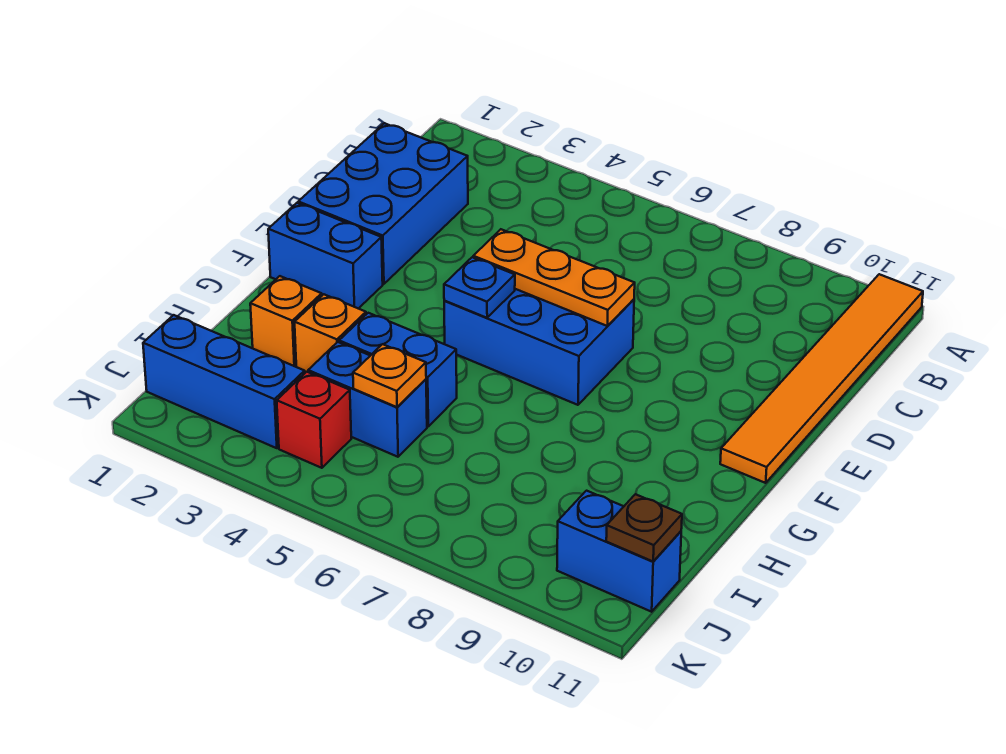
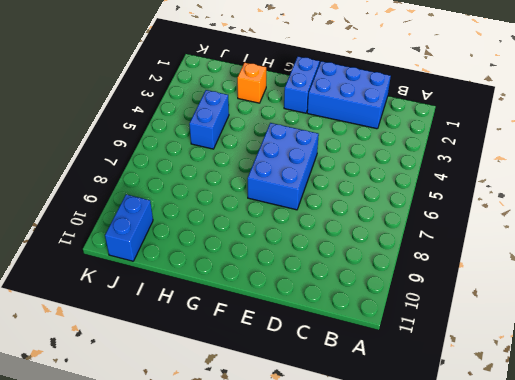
none -> orange 1x6 tile [720,274,923,483]
none -> orange 1x1 brick [295,294,366,373]
none -> blue 1x2 brick [339,313,457,426]

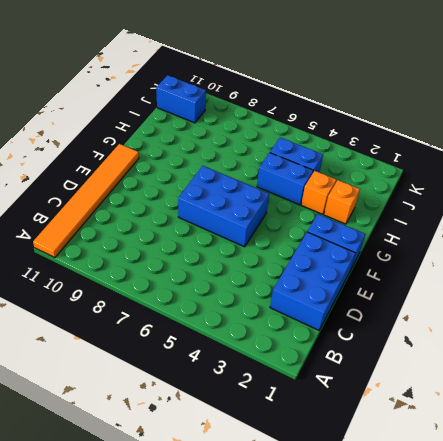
none -> blue 1x3 brick [143,315,305,448]
none -> red 1x1 brick [277,372,351,468]
none -> orange 1x3 plate [473,229,635,326]

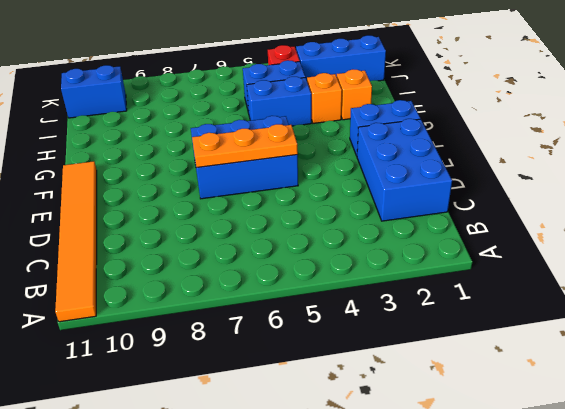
none -> blue 1x1 plate [444,257,515,318]
none -> orange 1x1 plate [353,344,426,407]
none -> brown 1x1 plate [606,494,682,561]

